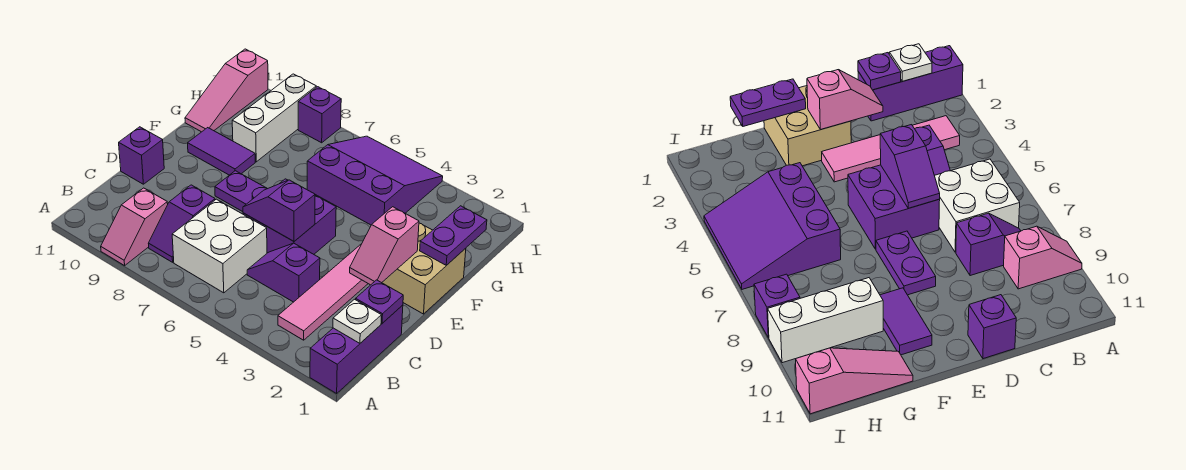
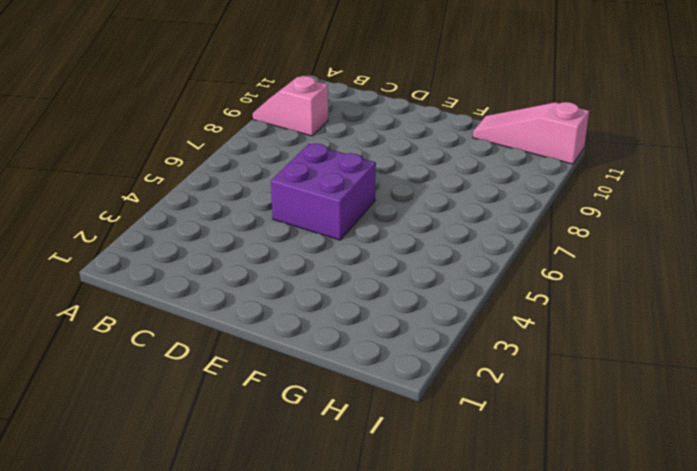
none -> purple 1x3 brick [310,305,403,393]
none -> pink 1x4 tile [278,245,368,340]
none -> white 2x2 brick [172,199,267,293]

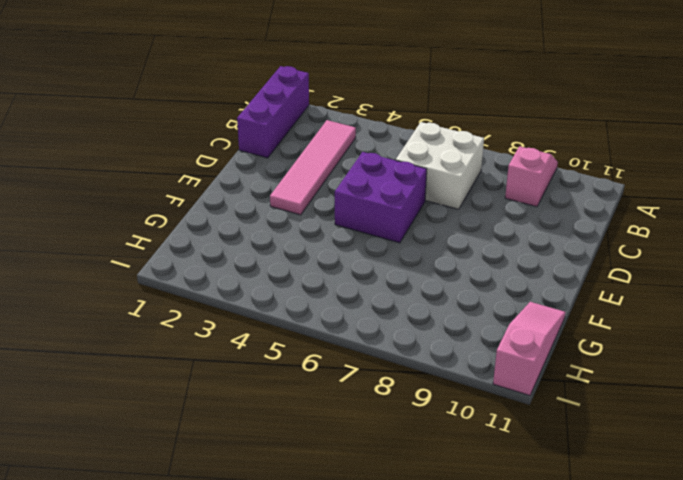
none -> purple 1x2 slope [148,185,215,262]
none -> purple 1x2 slope [247,243,320,302]
none -> purple 1x1 brick [119,127,164,184]

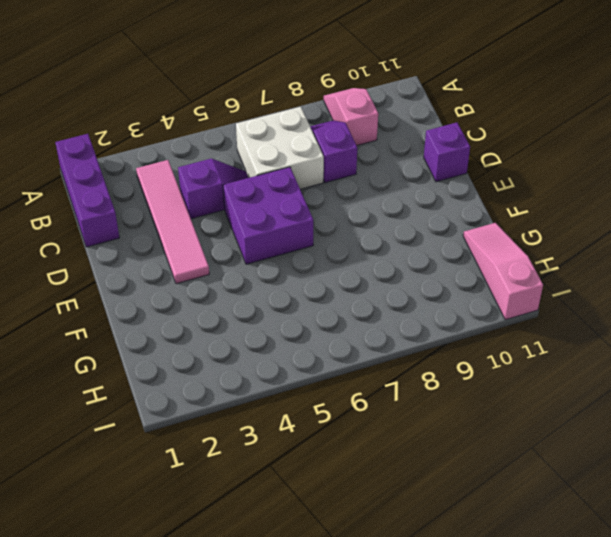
none -> tan 2x2 brick [382,223,466,314]
none -> purple 1x2 plate [215,171,267,212]
none -> purple 1x2 tile [188,128,255,175]

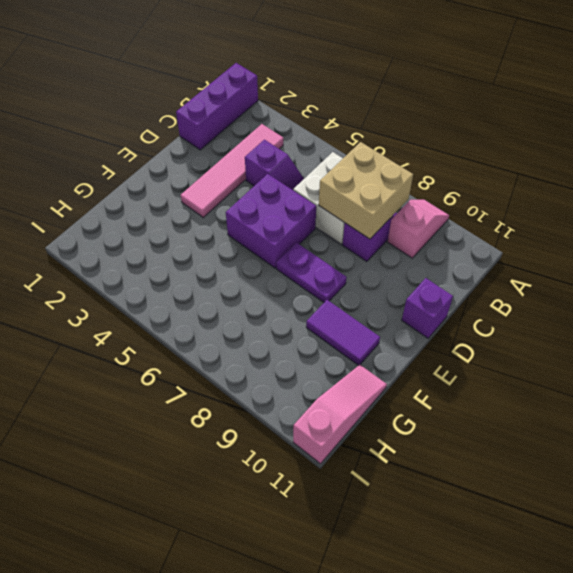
tan 2x2 brick [319,142,413,239] -> tan 2x2 brick moved to [382,223,466,314]
none -> purple 3x3 slope [307,136,443,225]
none -> white 1x3 brick [232,74,316,162]
none -> purple 1x1 brick [298,87,341,143]

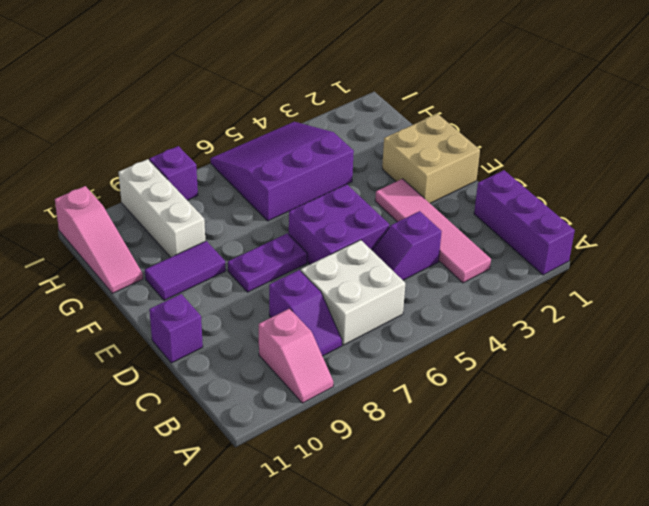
none -> white 1x1 plate [333,299,381,343]
none -> purple 1x1 plate [356,280,403,323]
none -> pink 1x2 slope [350,207,419,285]

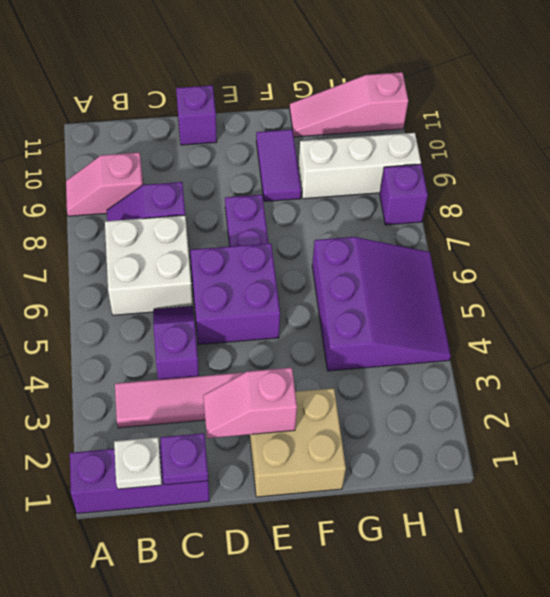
none -> purple 1x2 slope [243,180,315,241]
none -> purple 1x2 plate [420,206,487,265]

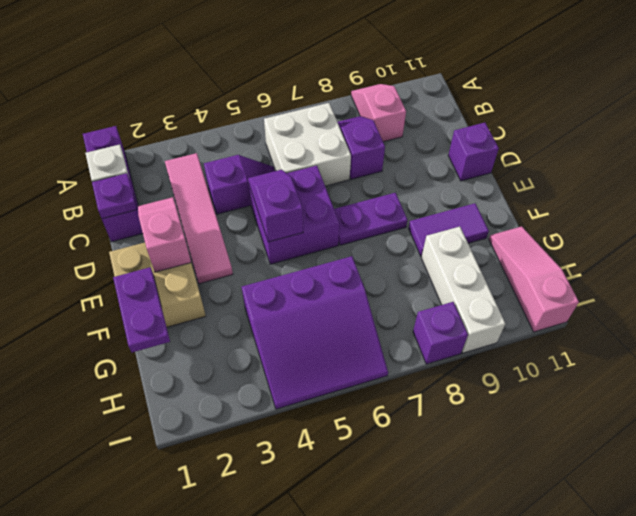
purple 1x2 slope [248,170,303,242] -> purple 1x2 slope turned to [243,180,315,241]

